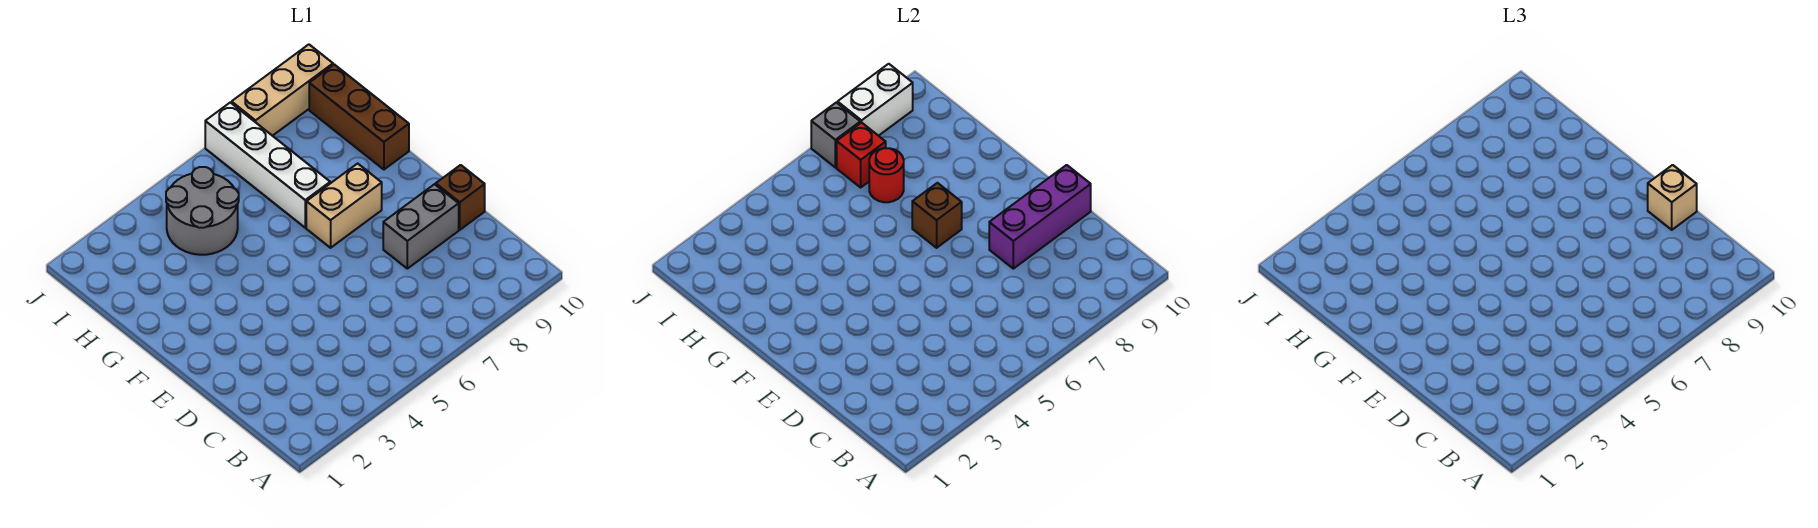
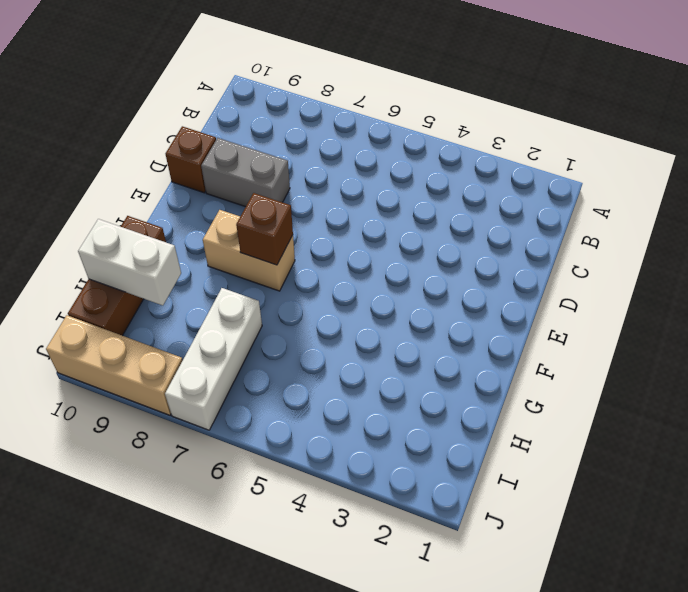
white 1x3 brick [165,288,262,430] -> white 1x4 brick [205,102,330,228]
white 1x2 brick [78,219,181,305] -> white 1x2 brick moved to [838,64,913,136]
none -> grey 2x2 round brick [166,167,239,255]
none -> purple 1x3 brick [989,165,1091,269]
none -> red 1x1 round brick [869,148,904,202]

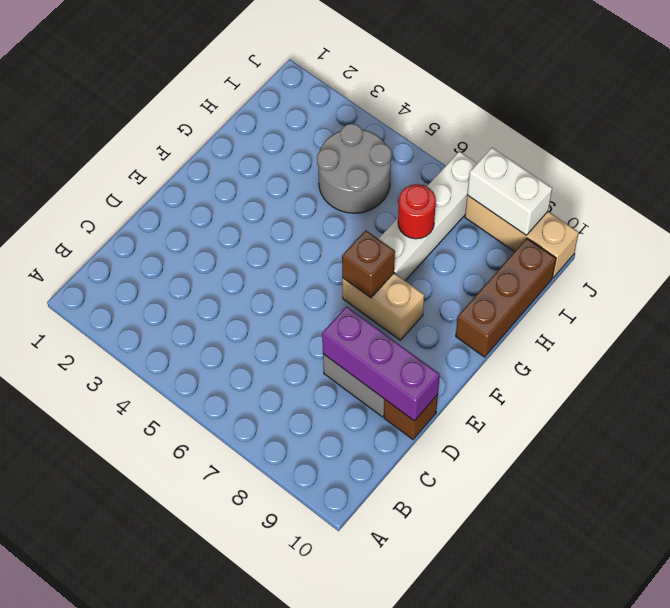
none -> red 1x1 brick [837,122,886,187]
none -> grey 1x1 brick [811,102,860,167]
none -> tan 1x1 brick [1648,165,1697,230]

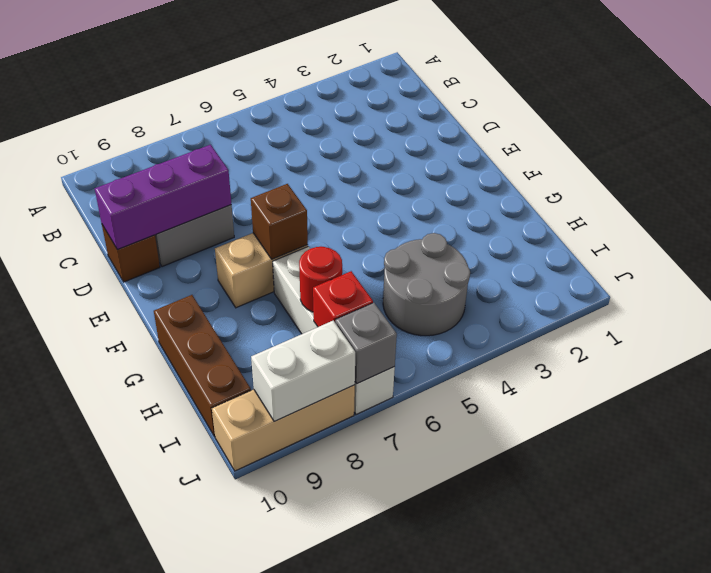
none -> tan 1x1 brick [1648,165,1697,230]

